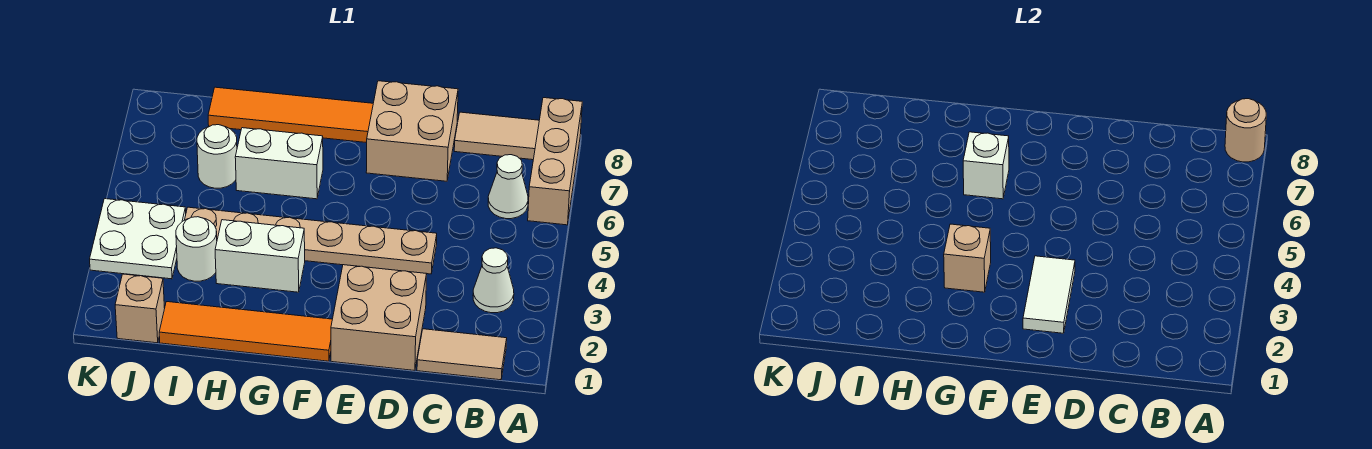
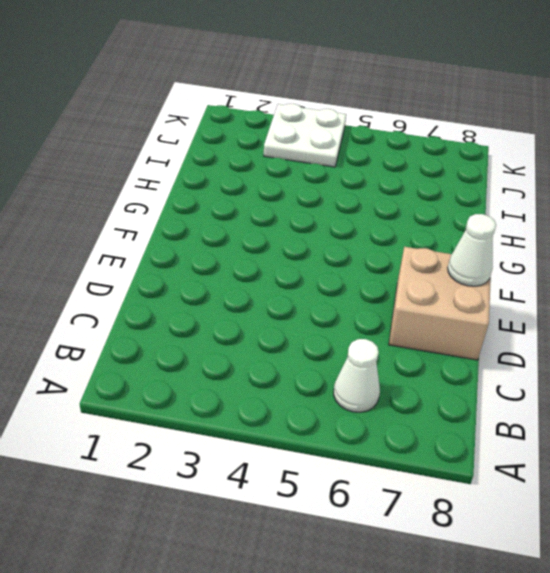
white 1x1 cone [448,214,496,286] -> white 1x1 cone moved to [473,248,514,313]
none -> tan 1x3 brick [528,98,582,225]
none -> tan 1x2 tile [417,329,507,380]
none -> tan 1x2 tile [454,112,539,160]

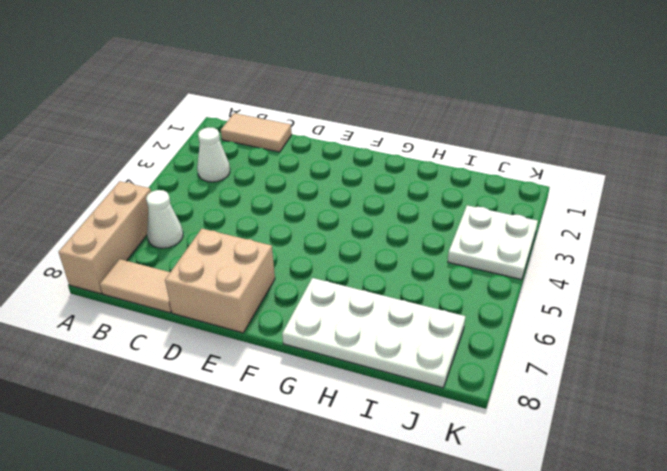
white 2x4 plate [282,278,465,388] -> orange 1x4 tile [208,87,373,143]
none -> tan 2x2 brick [331,265,427,371]
none -> tan 1x6 plate [185,207,437,274]
none -> orange 1x4 tile [159,302,332,361]

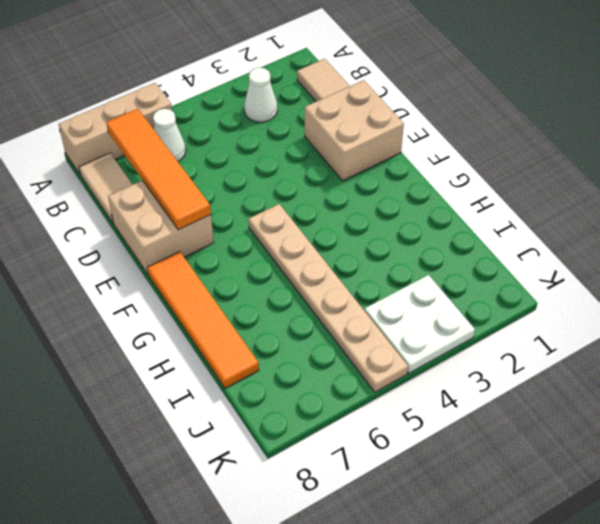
orange 1x4 tile [106,109,211,230] -> orange 1x4 tile moved to [159,302,332,361]
tan 1x6 plate [249,204,408,392] -> tan 1x6 plate moved to [185,207,437,274]
none -> white 1x2 brick [215,220,305,292]
none -> white 1x2 brick [235,128,323,199]
none -> white 1x1 round brick [176,217,217,281]

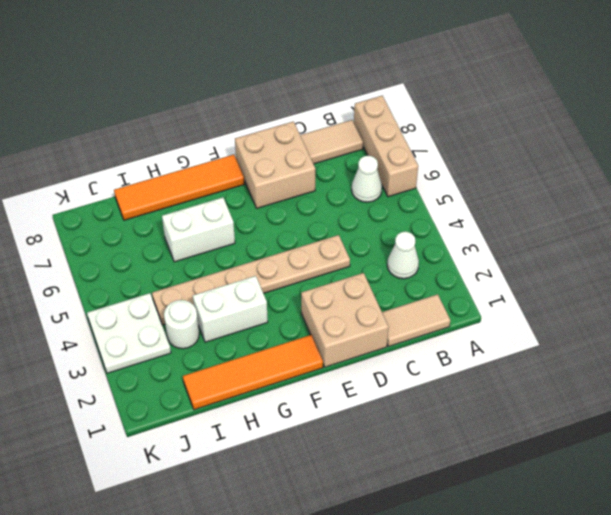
none -> white 1x1 round brick [197,125,237,188]
none -> tan 1x1 brick [115,274,165,343]
none -> tan 1x1 round brick [1225,99,1266,162]

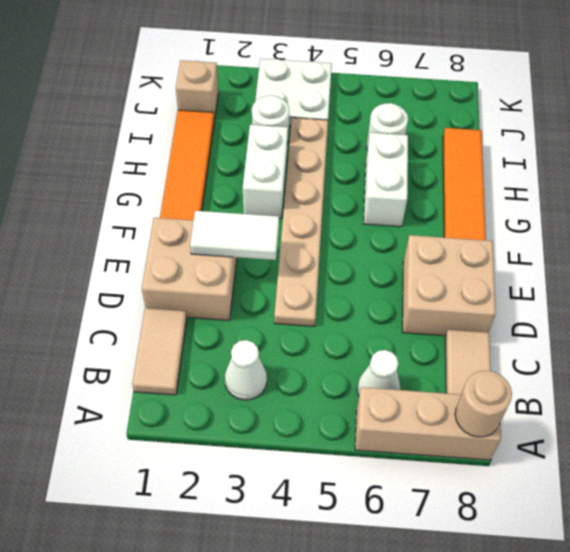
none -> tan 1x1 brick [944,224,991,292]
none -> white 1x1 brick [963,132,1009,199]

